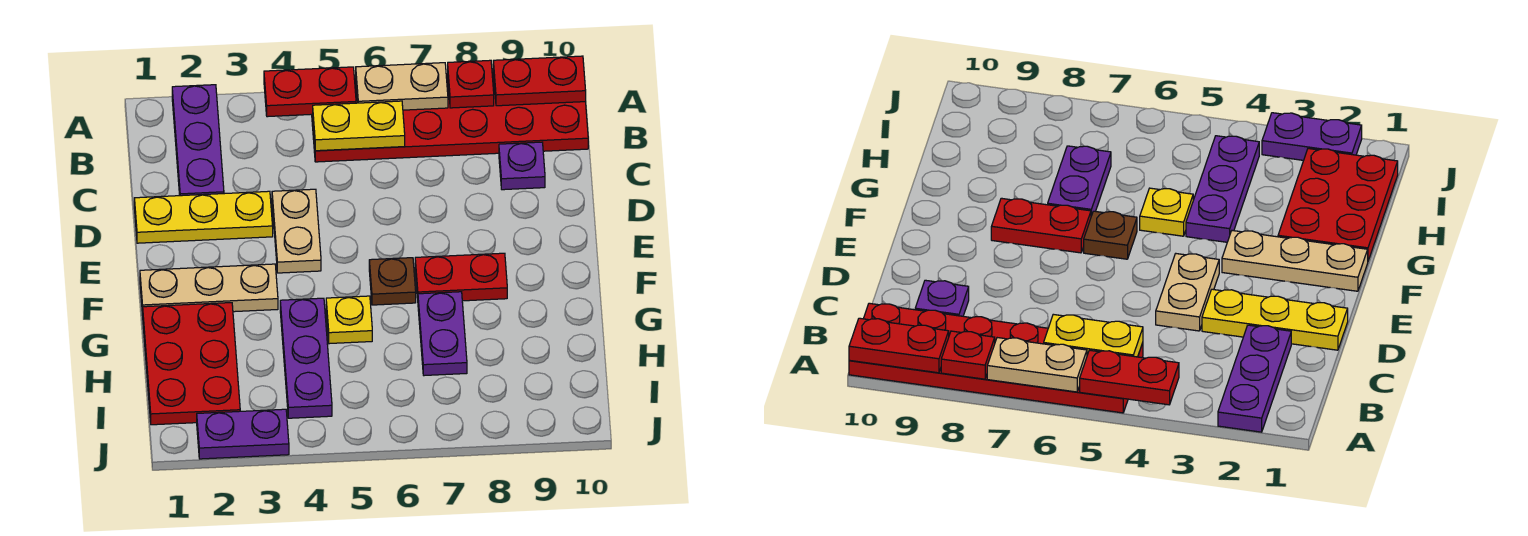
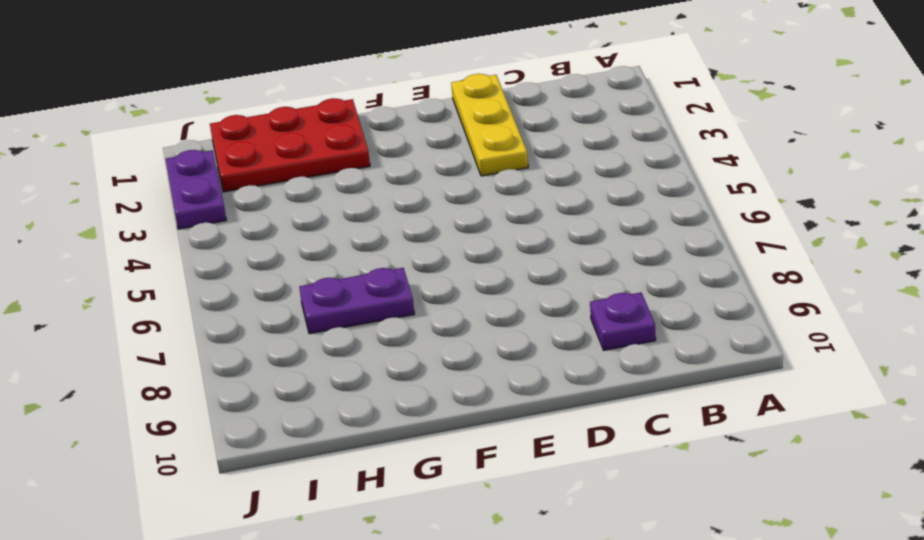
none -> purple 1x3 plate [172,85,224,196]
none -> red 2x6 plate [312,72,588,162]
none -> tan 1x2 plate [272,189,321,273]

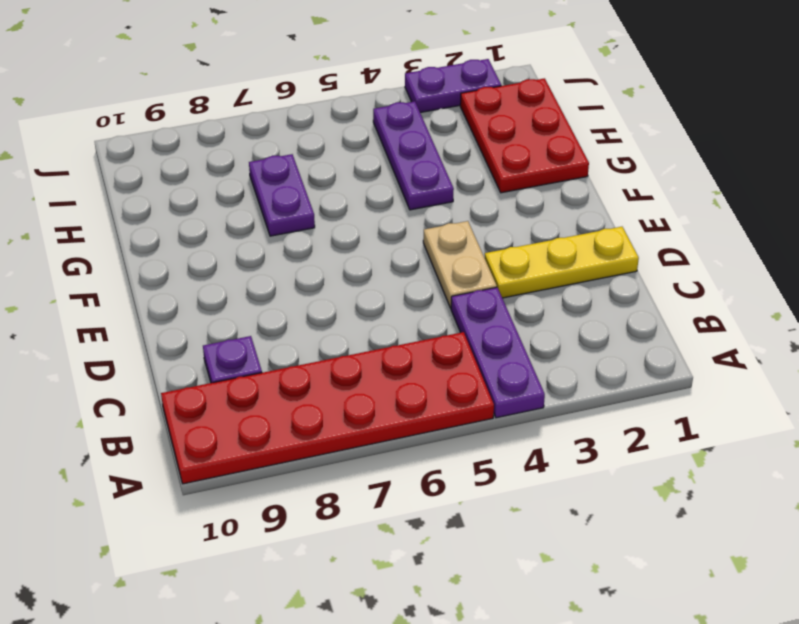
purple 1x3 plate [451,287,545,418] -> purple 1x3 plate moved to [172,85,224,196]
none -> tan 1x3 plate [140,264,278,315]
none -> brown 1x1 plate [369,258,416,305]
none -> red 1x2 plate [415,253,507,301]

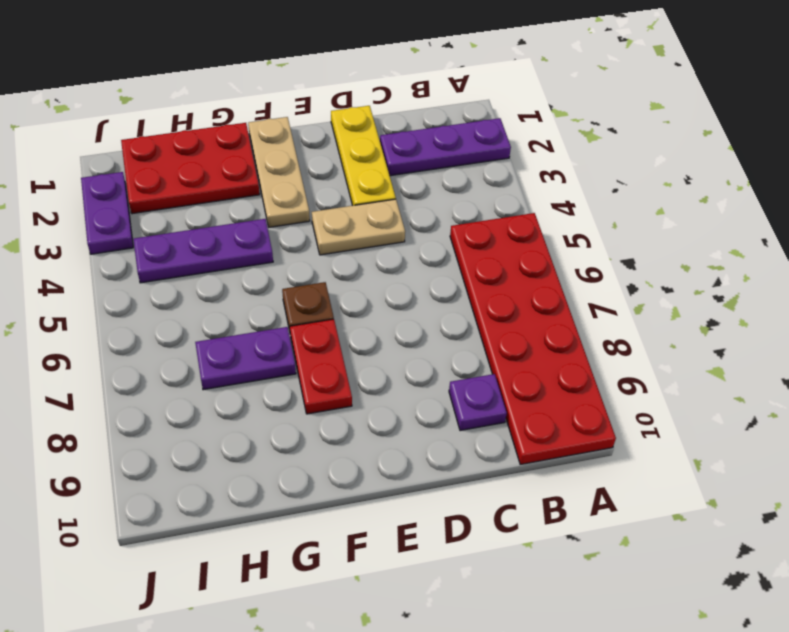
none -> yellow 1x1 plate [326,296,372,344]
none -> red 1x2 plate [264,67,356,117]
none -> tan 1x2 plate [356,63,448,110]

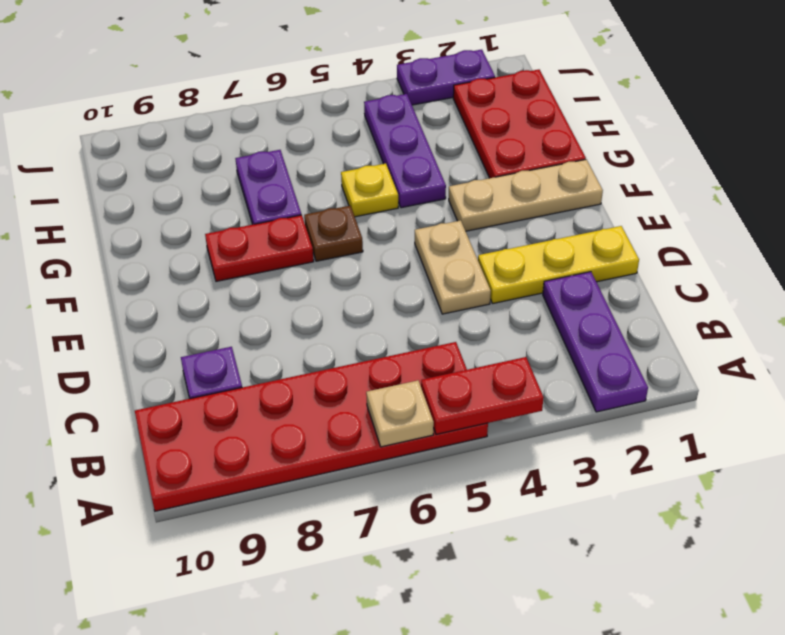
tan 1x1 plate [366,380,434,447] -> tan 1x2 plate [356,63,448,110]
none -> red 1x1 plate [448,60,494,108]
none -> red 1x2 plate [493,56,586,106]
none -> yellow 1x2 plate [312,101,405,151]

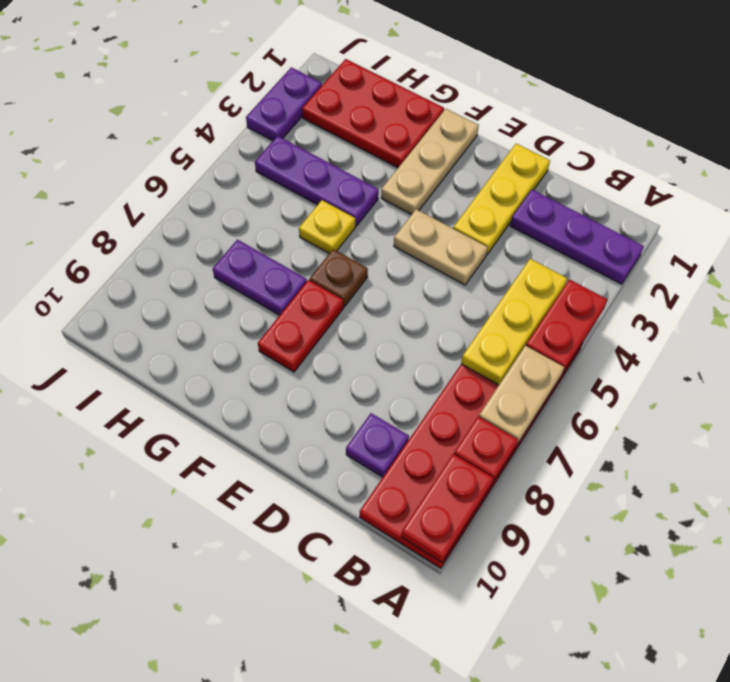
yellow 1x3 plate [461,259,567,385] -> yellow 1x2 plate [312,101,405,151]

